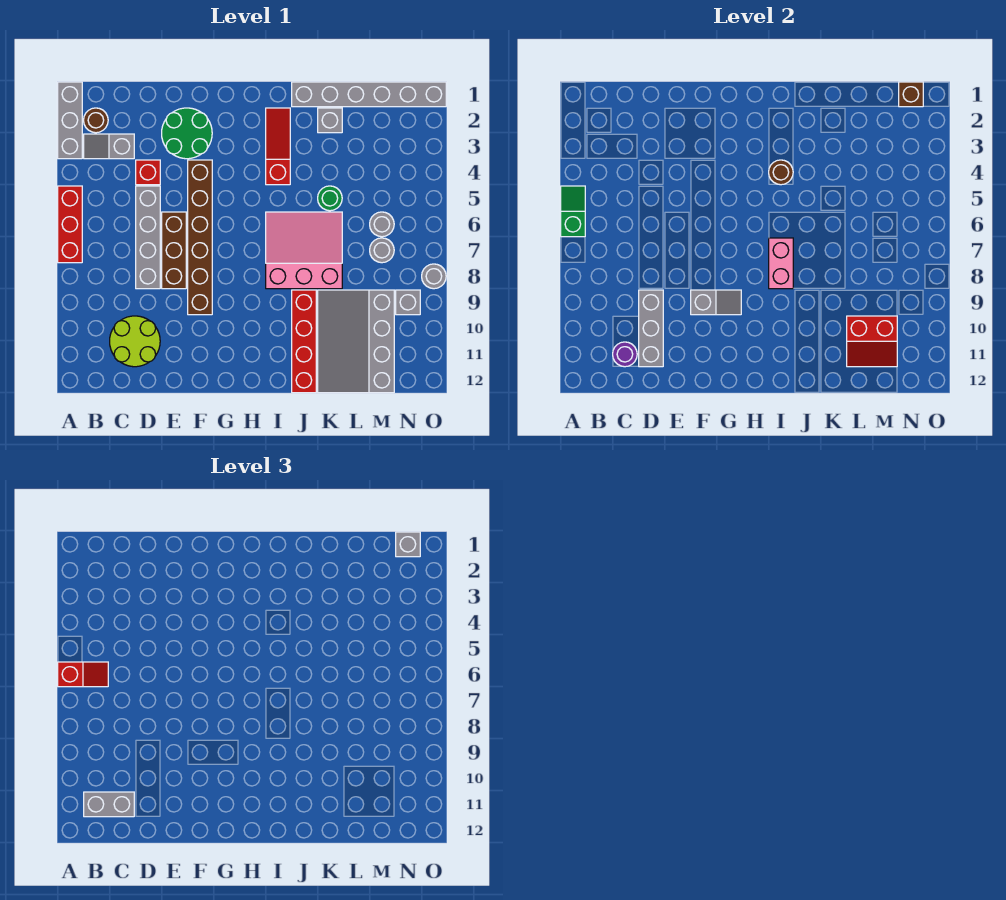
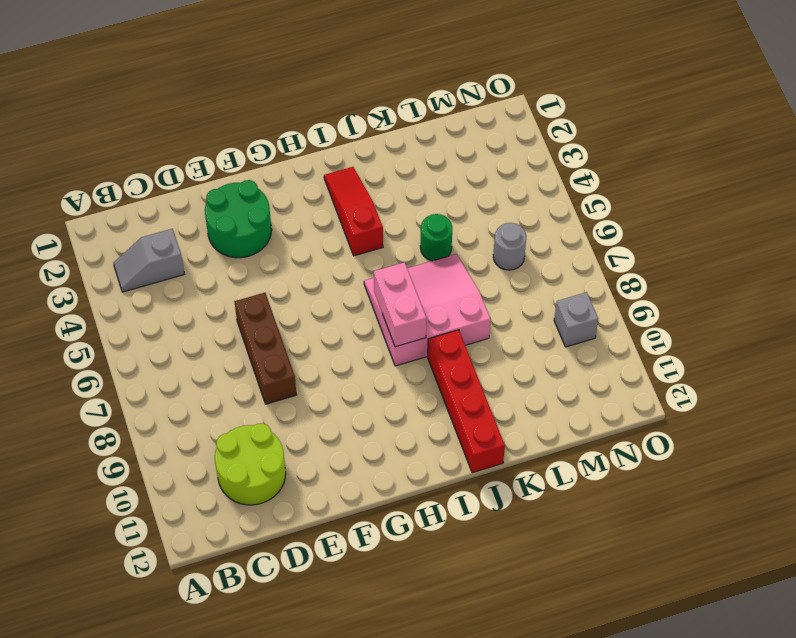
none -> grey 1x3 brick [58,82,82,159]
none -> red 1x3 brick [58,186,82,263]
none -> brown 1x1 round brick [84,108,108,133]
none -> red 1x1 brick [136,160,160,185]

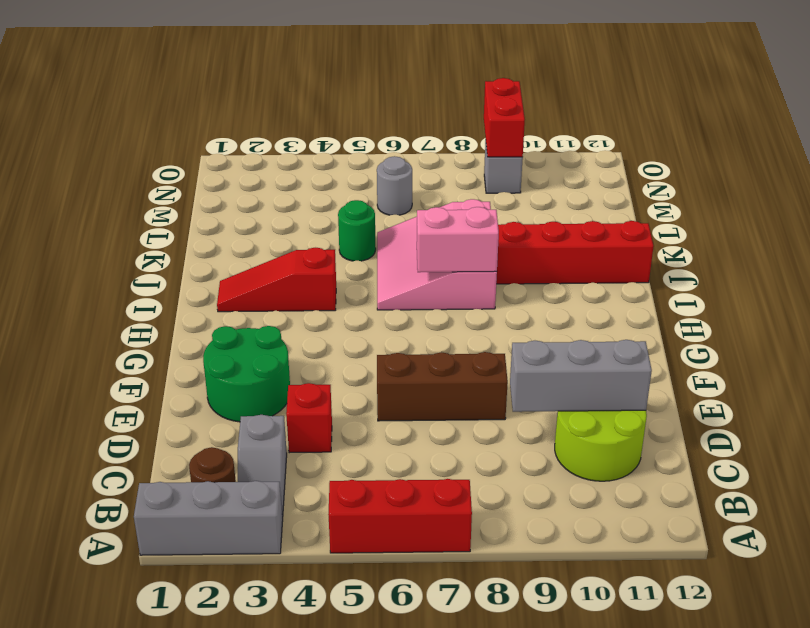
red 1x2 brick [484,78,525,157] -> none
none -> grey 1x4 brick [136,186,160,289]
none -> brown 1x6 brick [188,160,212,315]
none -> grey 1x6 brick [292,82,446,107]
none -> grey 1x1 brick [318,108,342,133]

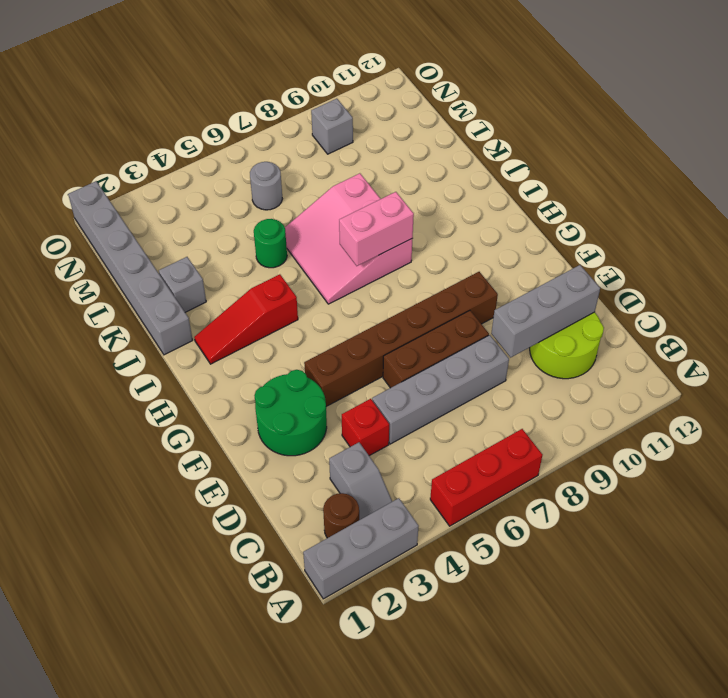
none -> red 1x4 brick [292,290,316,393]
none -> grey 3x4 slope [318,290,394,393]
none -> grey 1x1 round brick [370,238,394,263]
none -> grey 1x1 round brick [422,264,446,289]

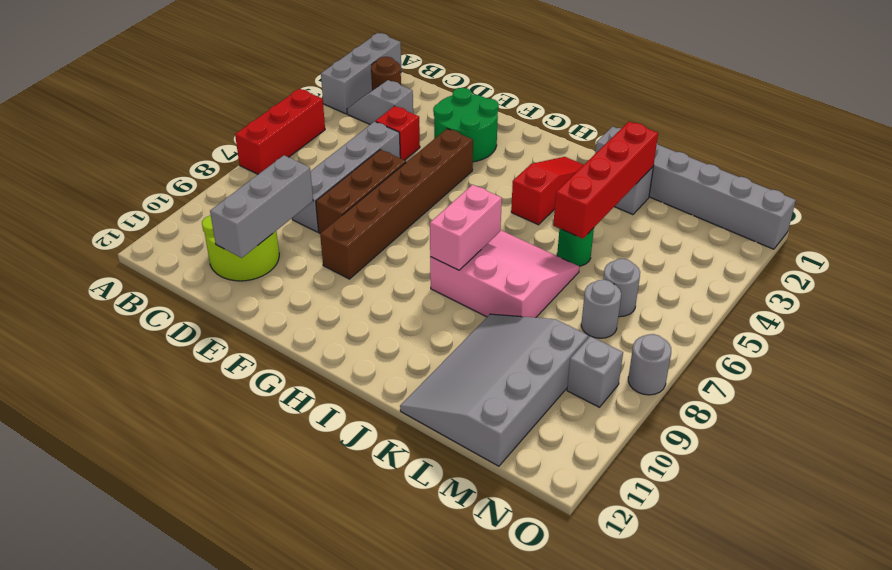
red 1x4 brick [553,122,658,239] -> red 1x4 brick moved to [292,290,316,393]
none -> green 1x2 slope [561,186,585,237]
none -> purple 1x1 round brick [613,342,637,367]
none -> grey 1x2 slope [691,290,741,315]
none -> brown 1x1 round brick [769,160,793,185]

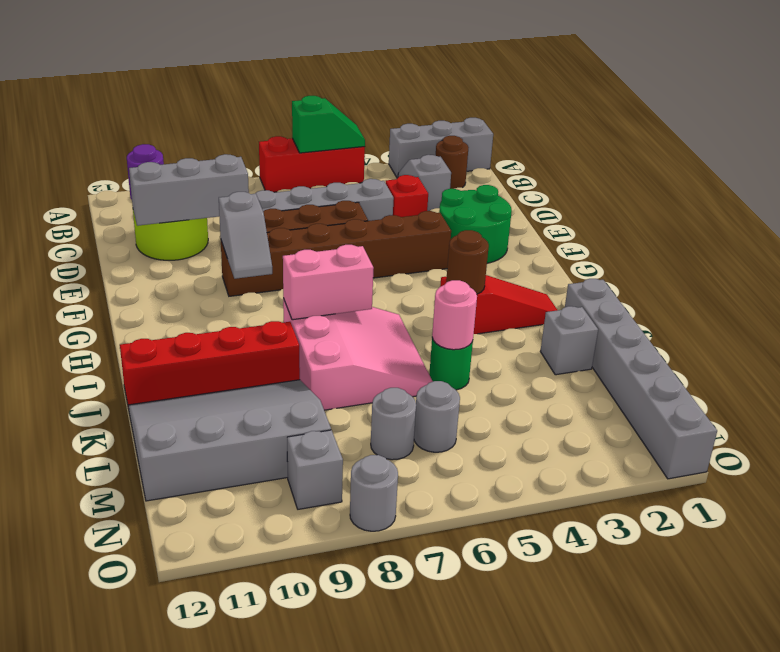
pink 1x1 round brick [432,280,477,350] -> none
none -> red 2x2 slope [847,316,897,367]
none -> brown 1x1 brick [899,82,923,107]
none -> red 1x2 slope [58,662,108,687]
none -> grey 1x2 brick [84,792,134,817]

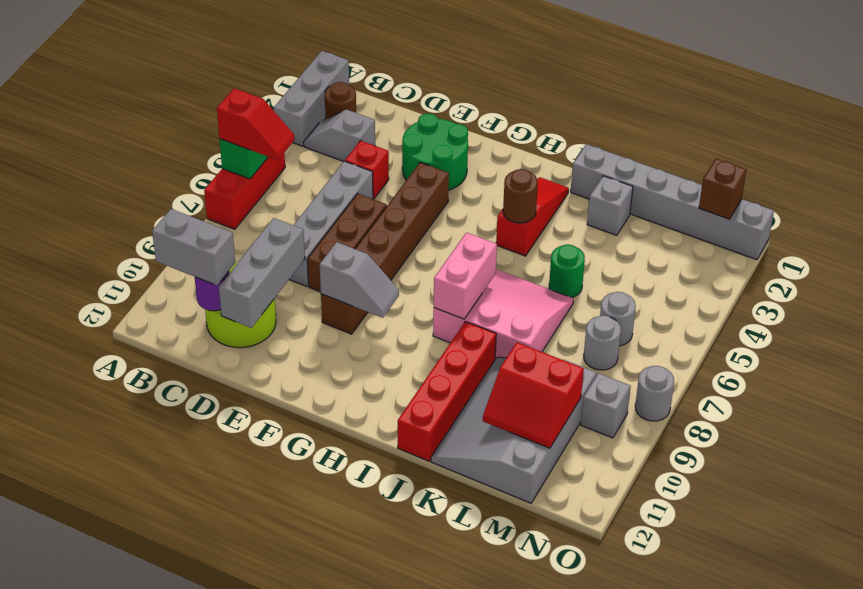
none -> grey 1x1 brick [396,532,420,557]

